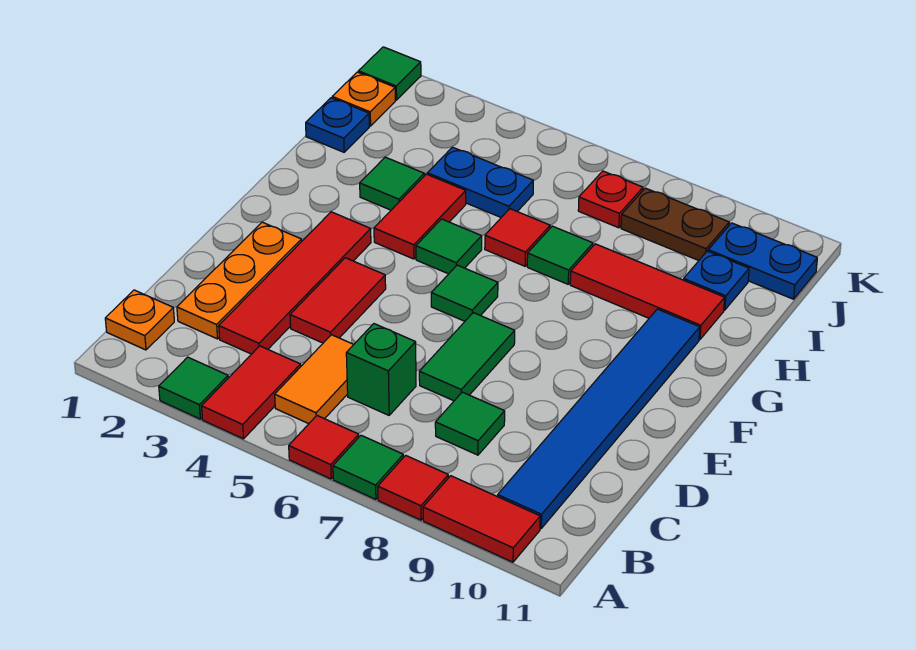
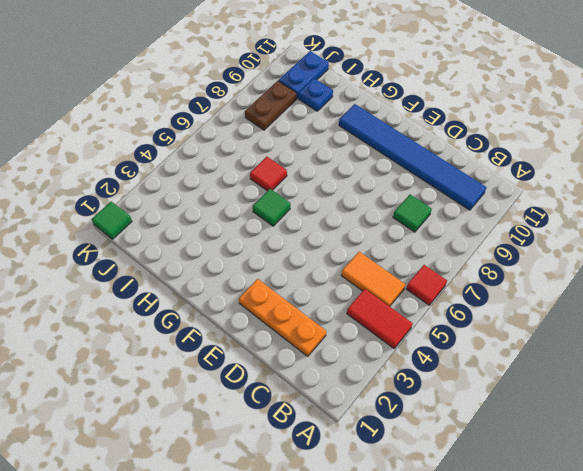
none -> green 1x1 tile [159,357,228,419]
none -> green 1x1 tile [333,435,403,499]
none -> red 1x1 tile [378,455,448,520]
none -> red 1x2 tile [423,476,540,562]

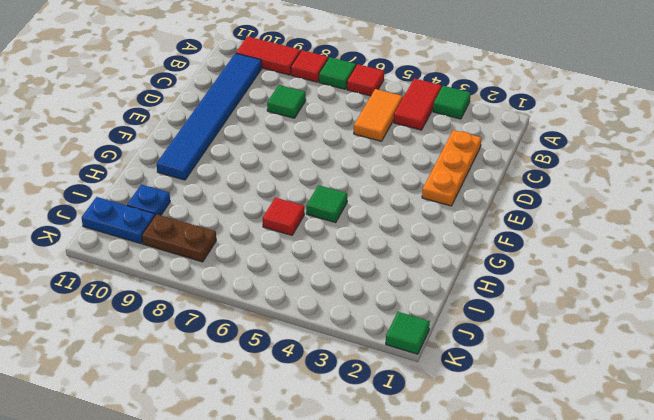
none -> orange 1x1 plate [105,290,174,350]
none -> red 1x4 tile [219,212,371,354]
none -> green 1x1 brick [346,324,416,415]
none -> red 1x2 tile [290,258,386,343]

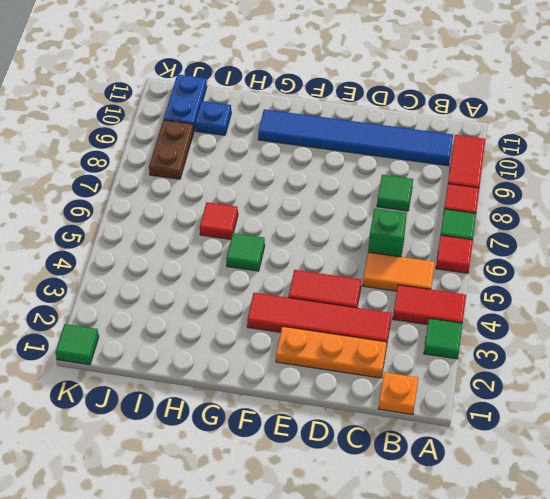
none -> green 1x2 tile [419,313,515,401]
none -> green 1x1 tile [431,265,498,321]
none -> red 1x2 tile [374,174,466,259]
none -> green 1x1 tile [360,157,424,210]

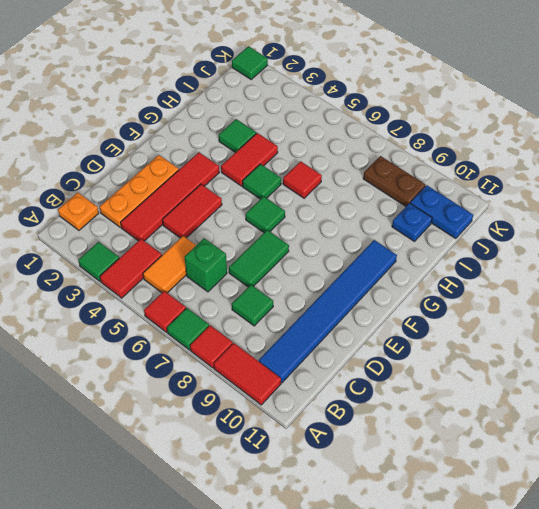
none -> green 1x1 tile [527,226,593,284]
none -> red 1x3 tile [570,244,725,340]
none -> blue 1x1 plate [306,98,369,152]
none -> blue 1x2 plate [428,147,533,217]

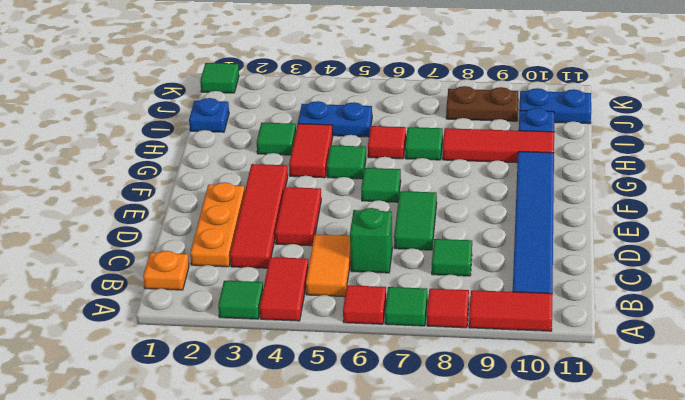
none -> orange 1x1 plate [332,72,395,126]
none -> red 1x1 plate [578,171,643,228]

